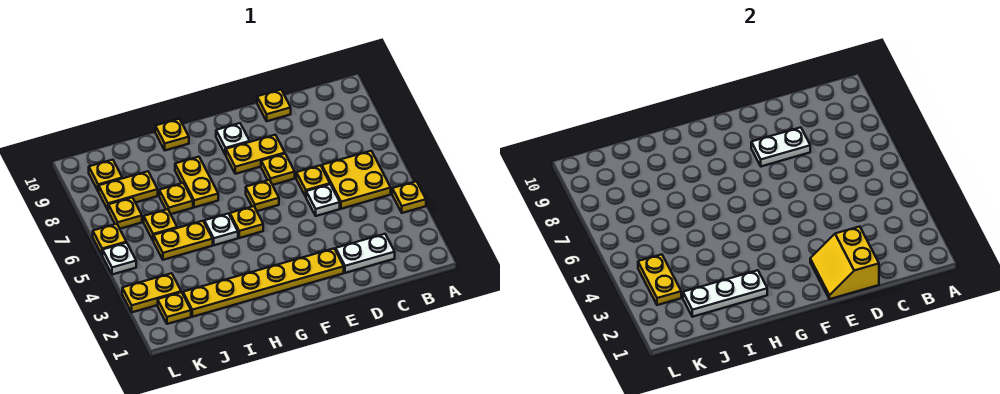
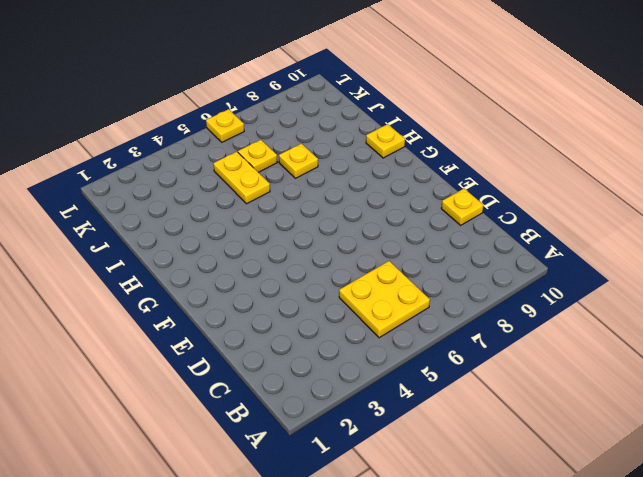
none -> yellow 1x1 plate [392,181,426,213]
none -> white 1x2 plate [336,234,395,273]
none -> white 1x1 plate [306,184,340,216]

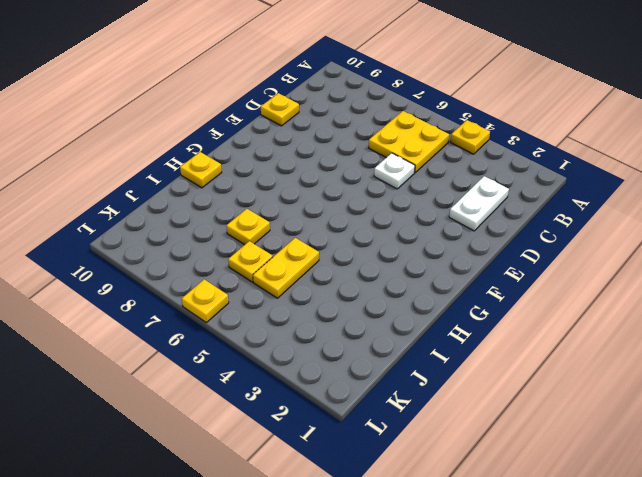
none -> yellow 1x1 plate [296,165,330,196]
none -> yellow 1x6 plate [183,249,344,317]
none -> yellow 1x1 plate [261,154,295,185]

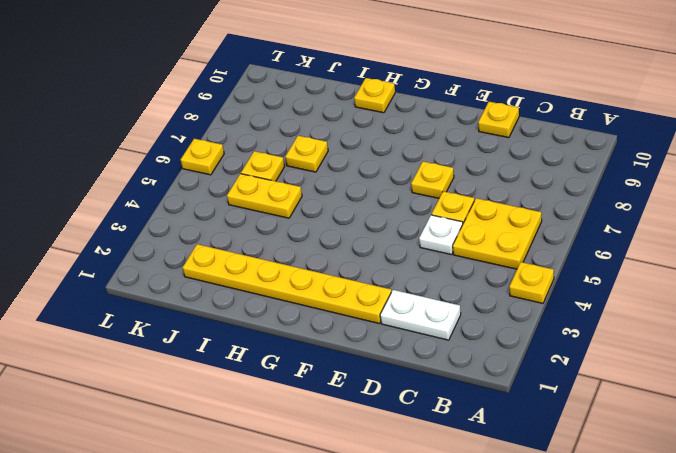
none -> yellow 1x2 plate [226,135,285,174]
none -> yellow 1x1 plate [246,180,279,211]
none -> white 1x1 plate [216,123,250,155]

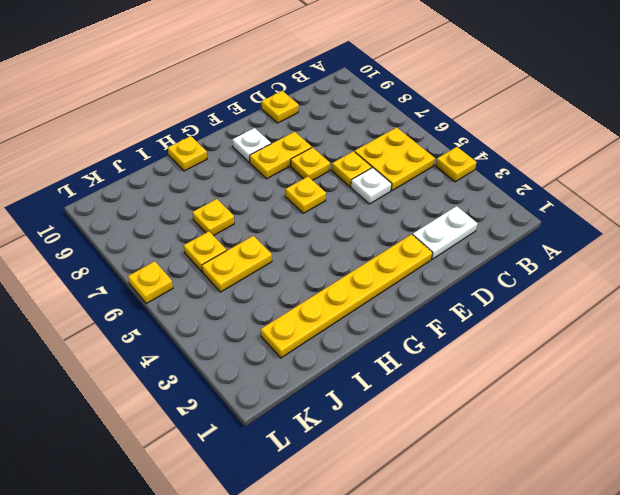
none -> yellow 1x1 plate [230,206,263,238]
none -> white 1x1 plate [204,214,238,245]
none -> yellow 1x2 plate [175,157,218,207]

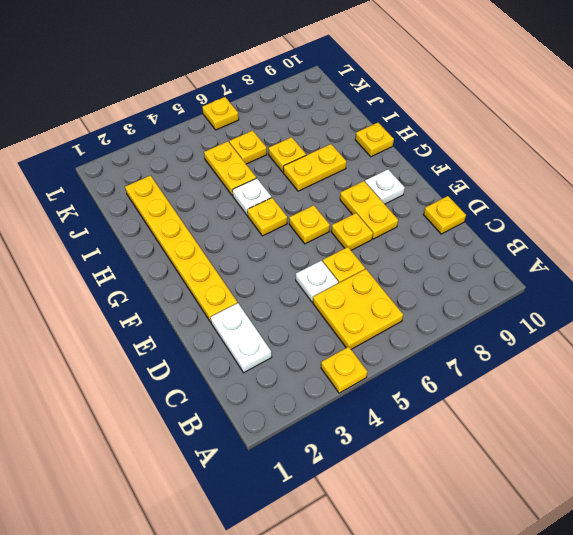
none -> yellow 1x2 plate [99,171,158,210]
none -> yellow 1x1 plate [158,292,191,324]
none -> yellow 1x2 plate [122,273,181,312]

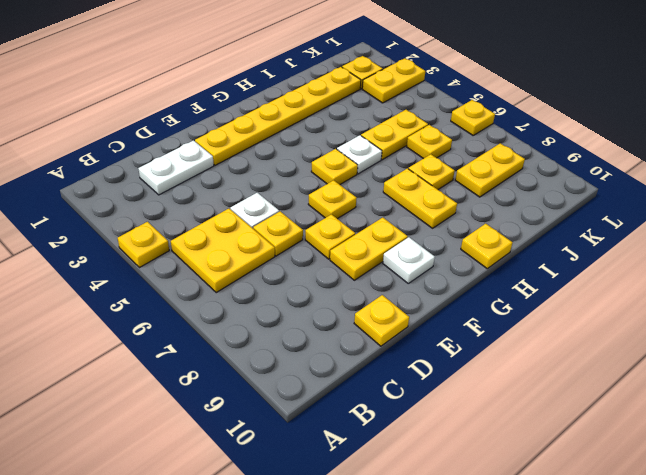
none -> yellow 1x1 plate [108,198,142,229]
none -> yellow 1x1 plate [89,160,122,191]
none -> white 1x1 plate [103,243,136,274]

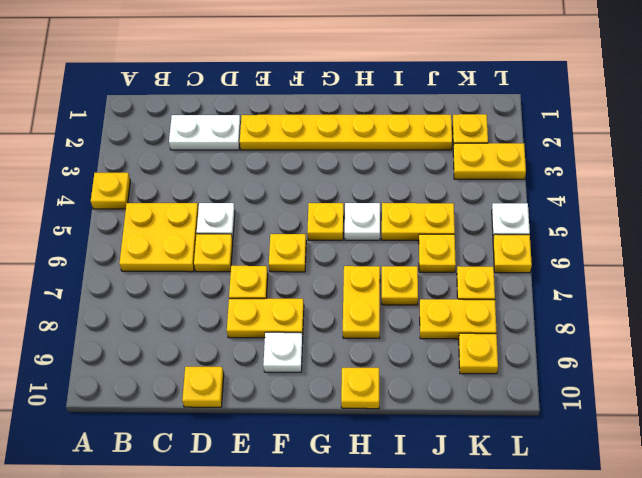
none -> yellow 2x2 slope [810,227,879,299]
none -> white 1x2 plate [751,127,810,166]
none -> white 1x3 plate [683,270,767,317]

